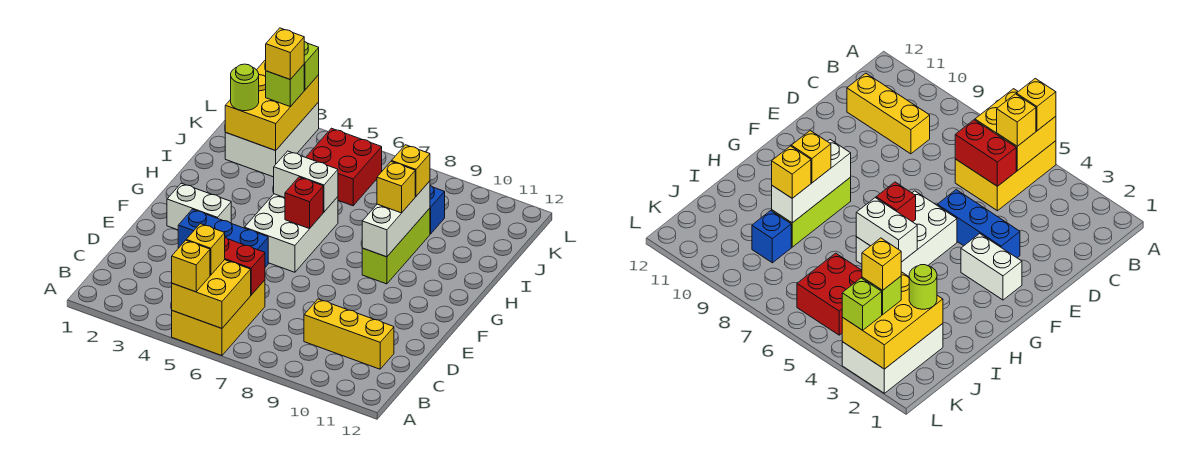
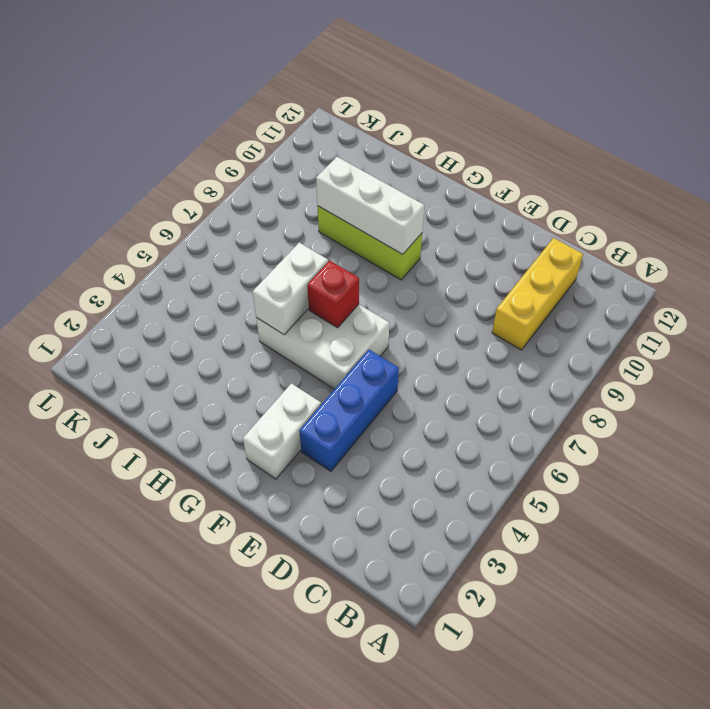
none -> yellow 2x3 brick [172,280,265,356]
none -> white 2x3 brick [225,102,319,177]
none -> red 2x2 brick [306,128,382,206]

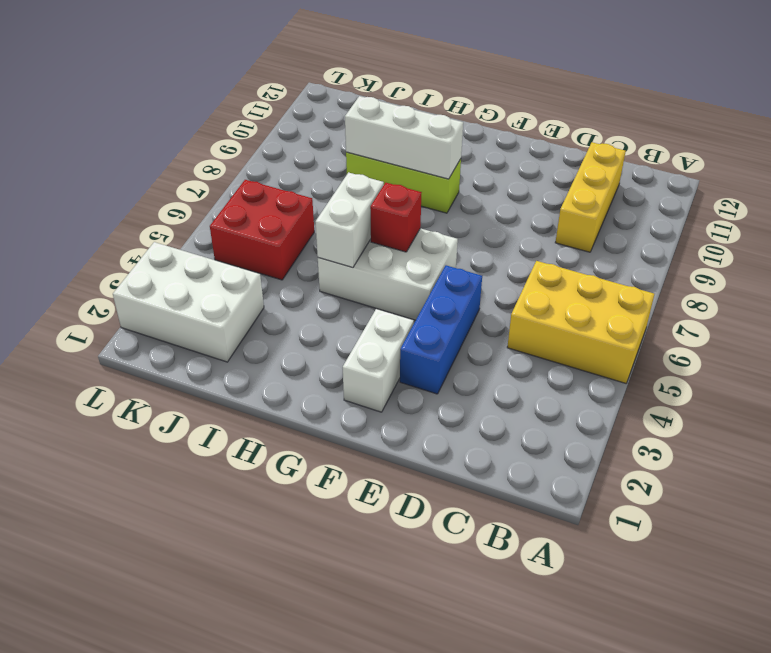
none -> blue 1x1 brick [430,186,445,234]
none -> yellow 2x2 brick [172,260,251,328]
none -> red 1x2 brick [225,237,265,295]

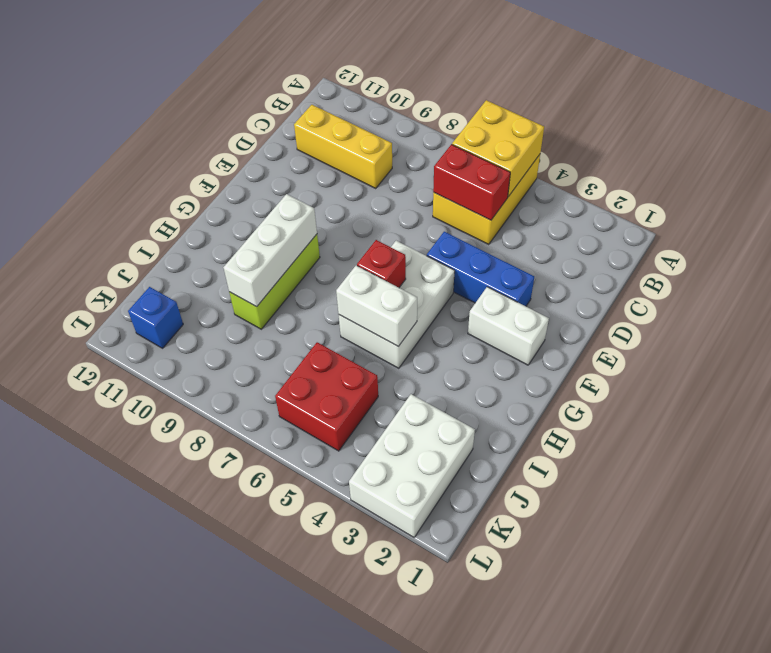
blue 1x1 brick [128,287,183,348] -> blue 1x1 brick moved to [430,186,445,234]
none -> yellow 2x3 brick [225,60,319,150]
none -> yellow 1x1 brick [172,240,210,292]
none -> yellow 1x1 brick [186,224,225,275]

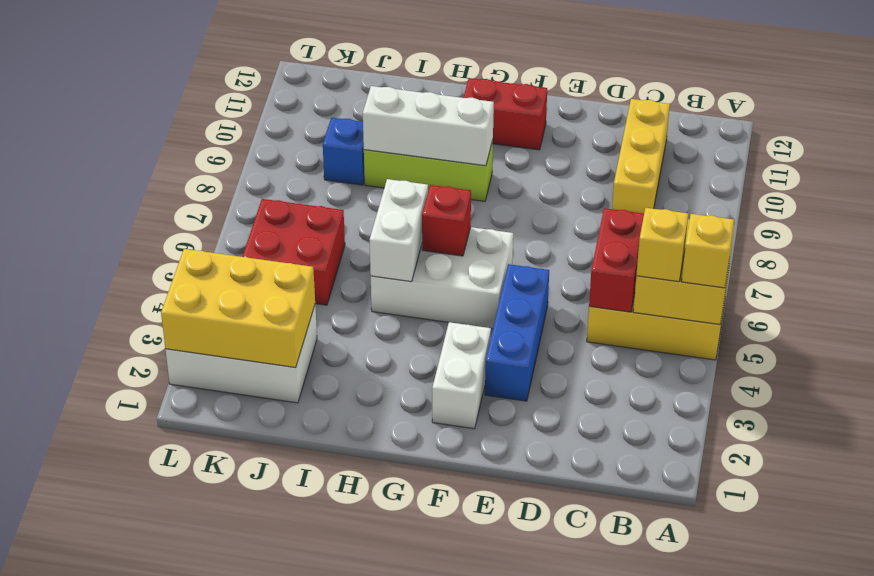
red 1x2 brick [463,78,547,150] -> none
none -> yellow 1x1 brick [377,161,415,213]
none -> yellow 1x1 brick [392,145,430,196]
none -> lime 1x1 round brick [231,64,259,111]

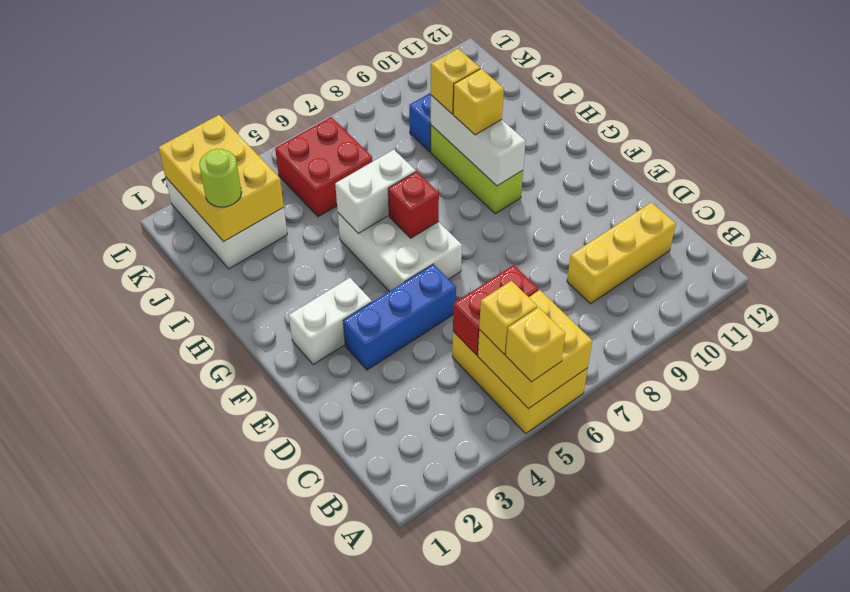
none -> lime 1x1 brick [266,65,304,107]
none -> lime 1x1 brick [304,41,319,90]
none -> yellow 1x1 brick [266,28,304,79]

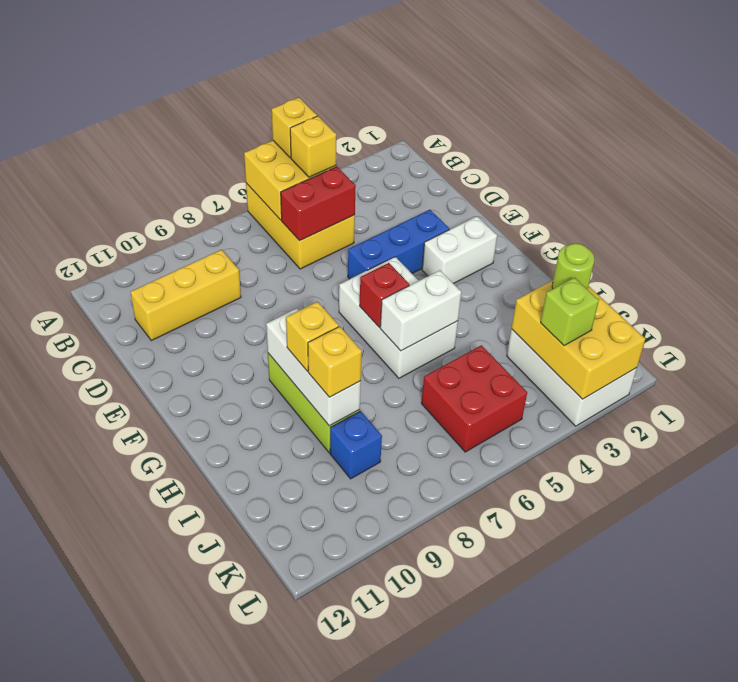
none -> lime 1x1 brick [304,41,319,90]
none -> yellow 1x1 brick [266,28,304,79]

